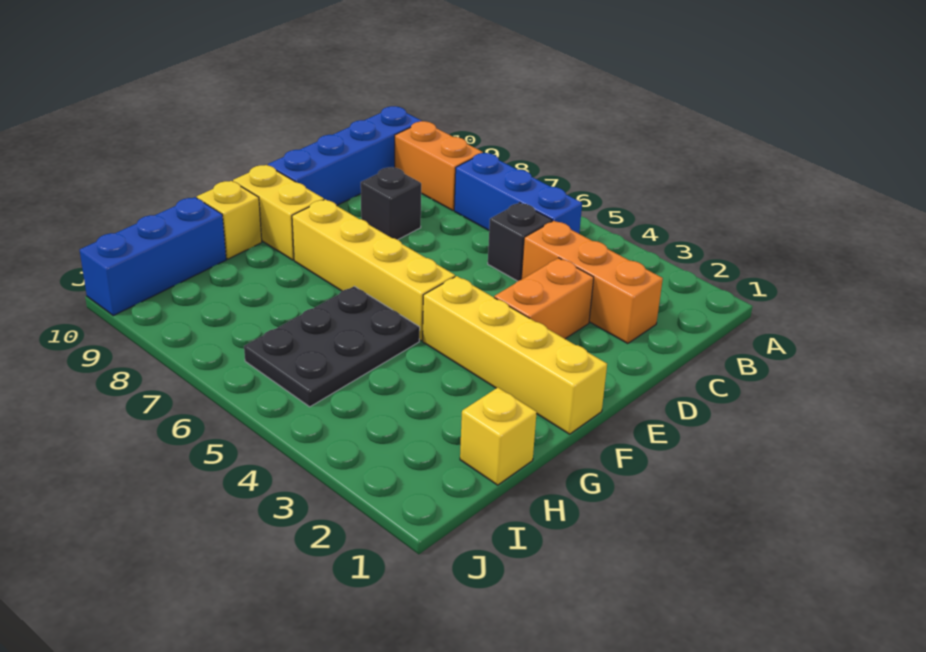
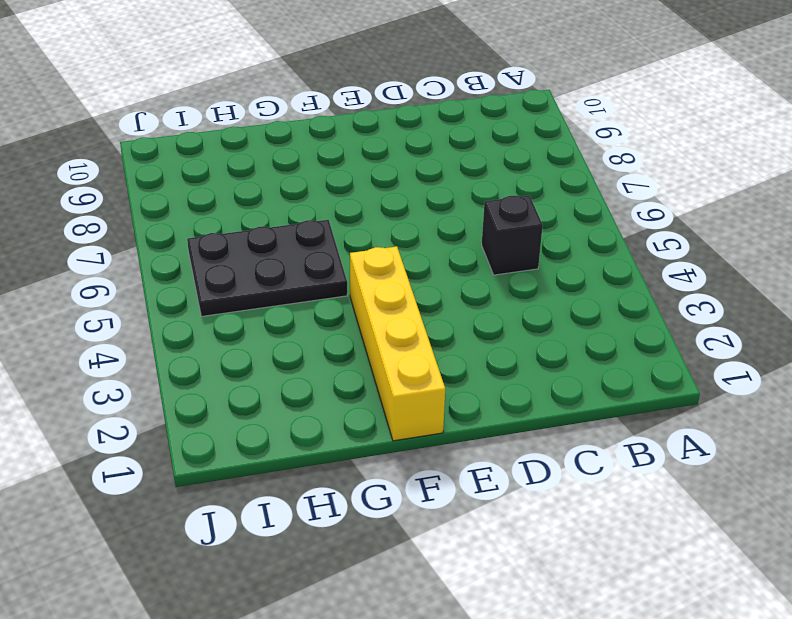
none -> blue 1x3 brick [454,153,582,234]
none -> orange 1x2 brick [395,121,483,211]
none -> blue 1x4 brick [268,106,421,205]

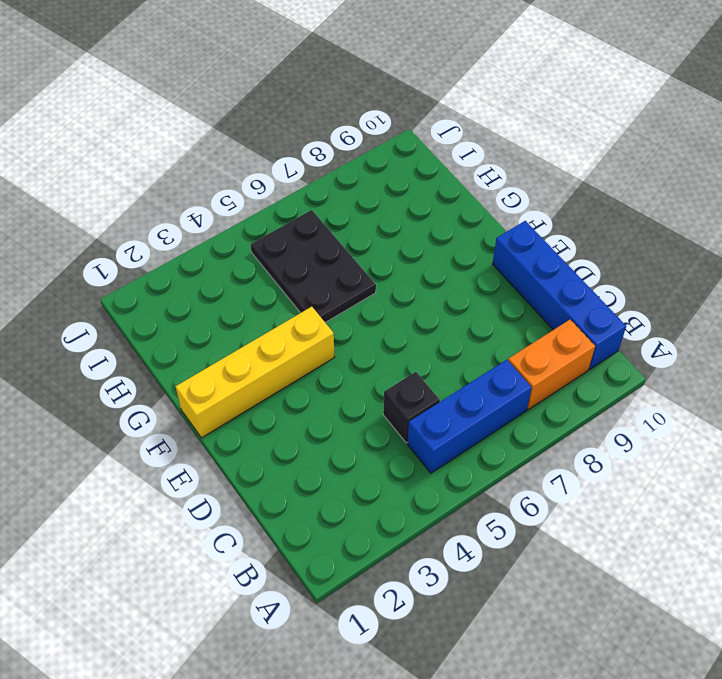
none -> orange 1x3 brick [522,221,663,344]
none -> orange 1x2 brick [494,258,594,339]
none -> black 1x1 brick [361,167,421,240]

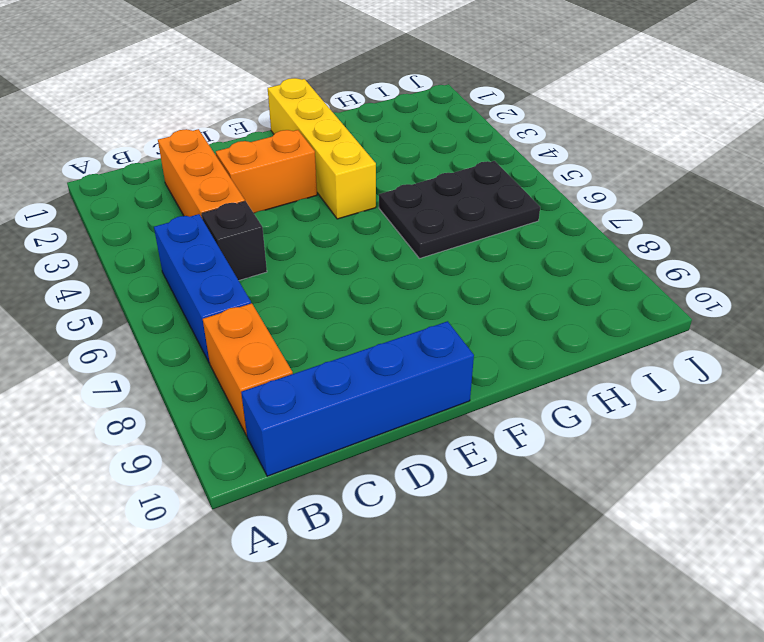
none -> black 1x1 brick [361,167,421,240]
none -> yellow 1x4 brick [292,199,455,341]
none -> yellow 1x2 brick [233,165,324,260]

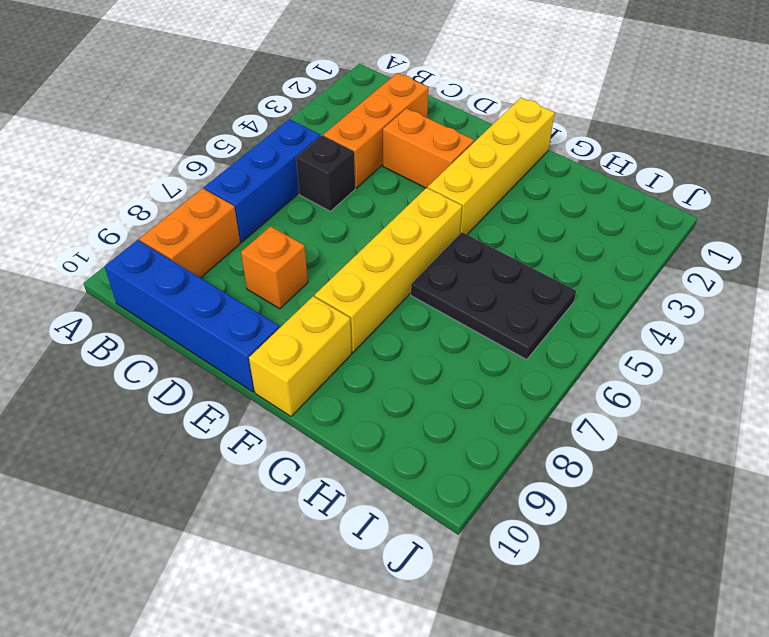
orange 1x1 brick [241,226,308,309] -> black 1x1 brick [361,167,421,240]
none -> yellow 1x1 brick [197,181,262,259]
none -> yellow 1x1 brick [460,388,537,485]
none -> blue 1x3 brick [80,197,226,316]

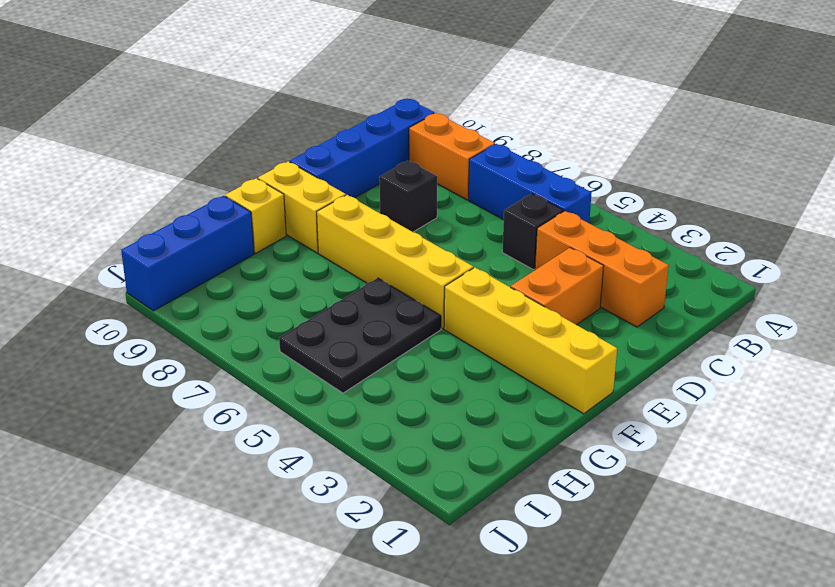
none -> yellow 1x1 brick [460,388,537,485]

